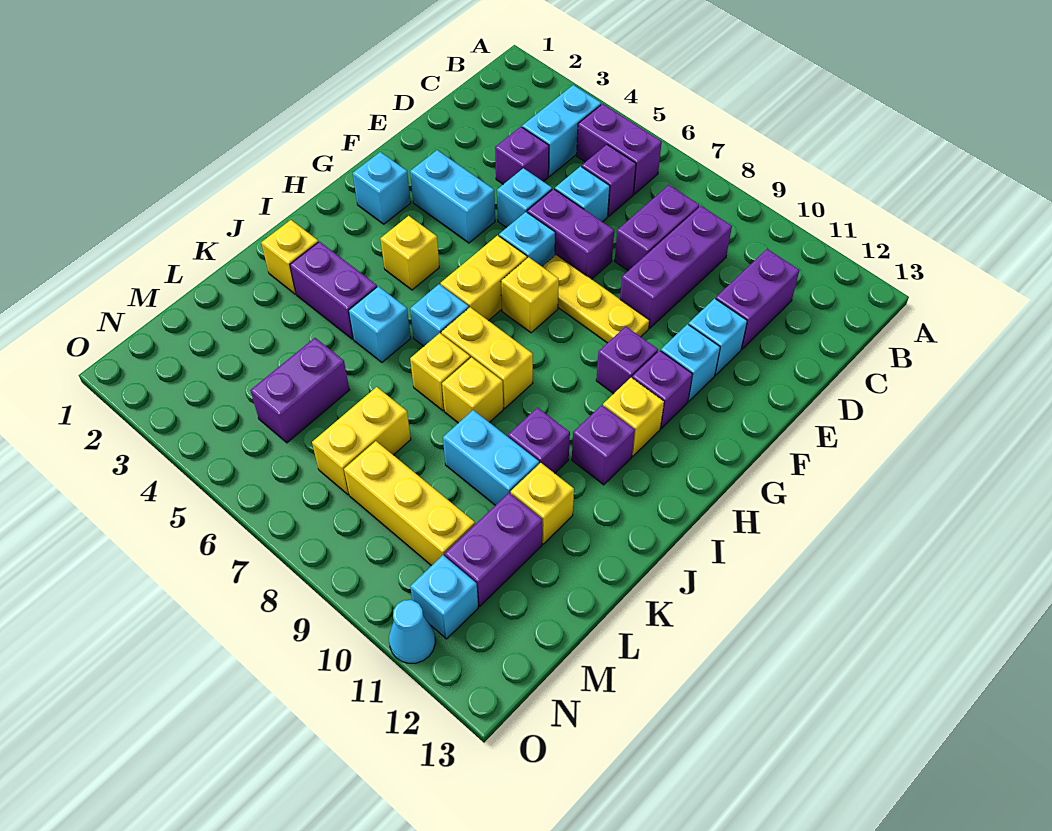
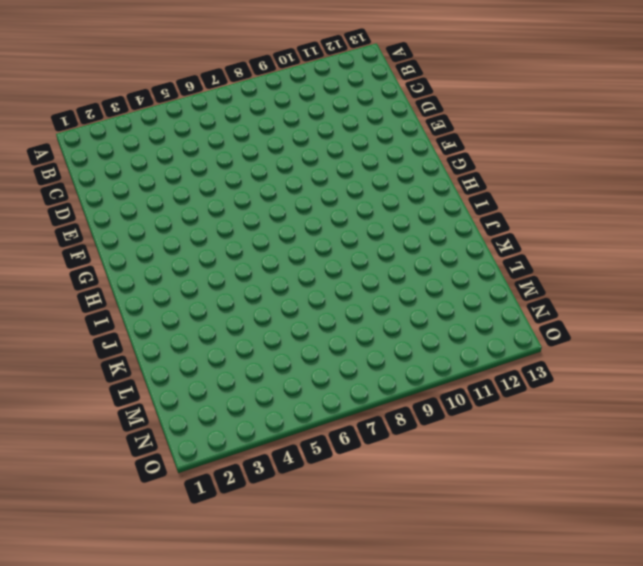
none -> cyan 1x2 brick [522,85,601,176]
none -> purple 1x2 brick [577,104,662,194]
none -> purple 1x1 brick [582,145,636,216]
none -> purple 1x2 brick [615,185,699,271]

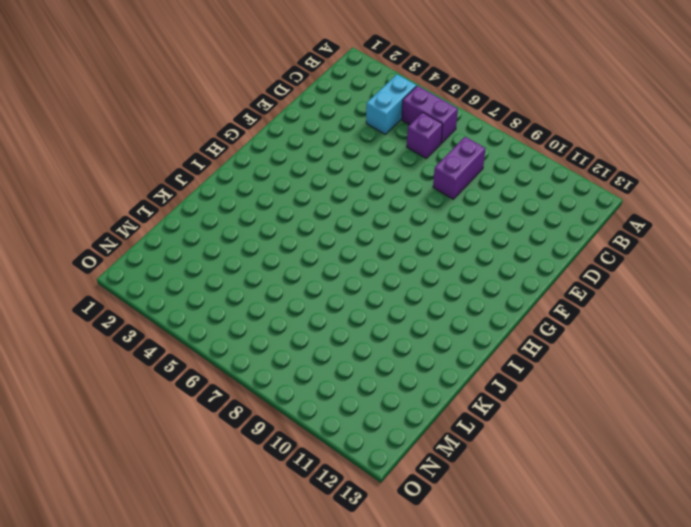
none -> purple 1x3 brick [620,206,732,328]
none -> purple 1x2 brick [716,249,799,349]
none -> purple 1x1 brick [495,127,549,184]
none -> cyan 1x1 brick [555,166,610,222]

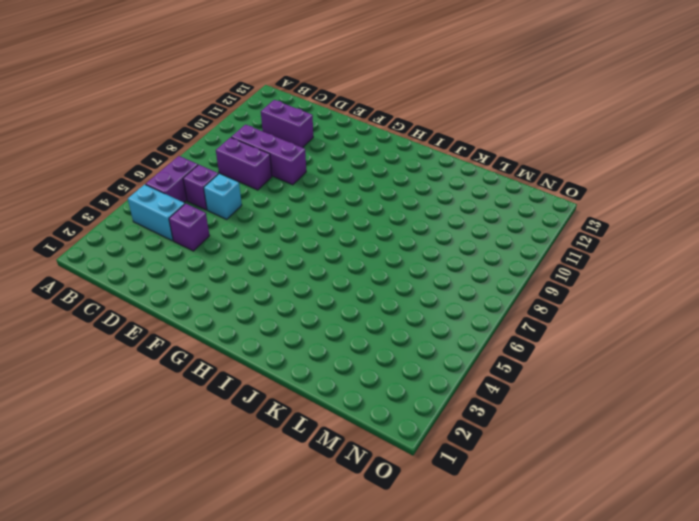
none -> cyan 1x1 brick [497,168,552,228]
none -> purple 1x2 brick [527,189,614,279]
none -> cyan 1x1 brick [689,298,747,375]
none -> cyan 1x2 brick [410,150,495,243]

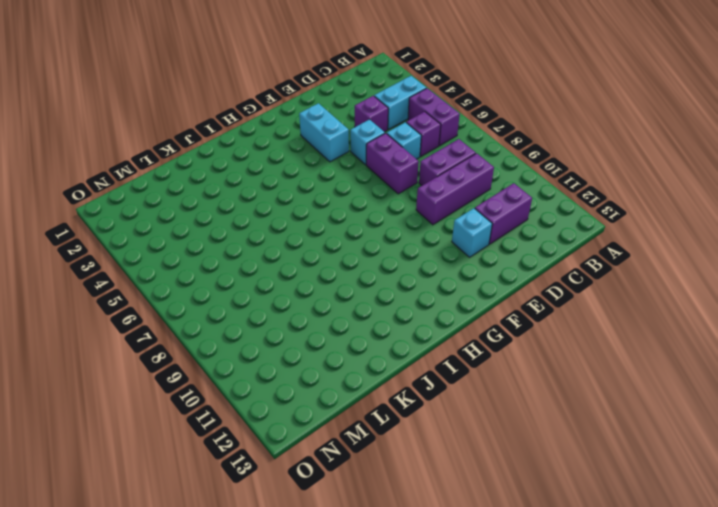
none -> cyan 1x1 brick [499,212,555,266]
none -> yellow 1x3 plate [542,255,650,343]
none -> cyan 1x1 brick [661,324,720,402]
none -> cyan 1x1 brick [353,152,411,224]

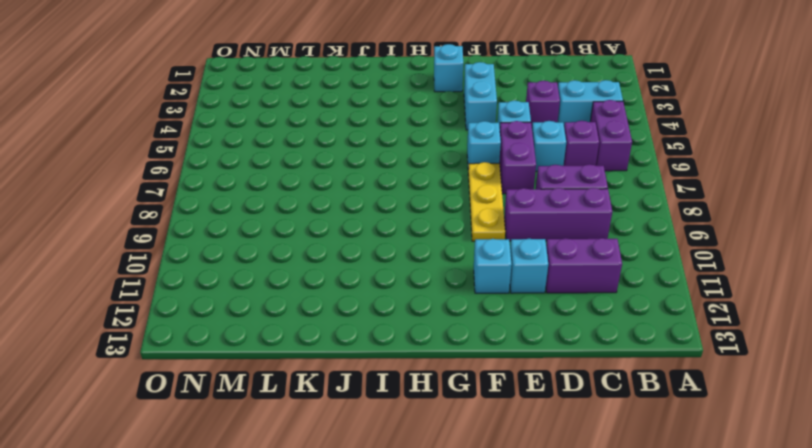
none -> yellow 1x2 brick [441,235,527,321]
none -> yellow 1x1 brick [501,257,559,333]
none -> purple 1x1 brick [596,326,658,394]
none -> purple 1x1 brick [632,350,693,428]

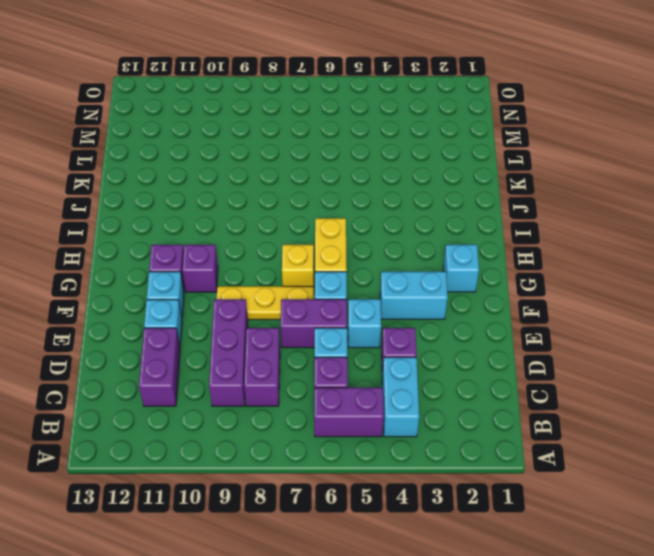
none -> yellow 1x1 brick [380,216,439,290]
none -> yellow 1x1 brick [603,378,664,456]
none -> cyan 1x1 brick [410,284,469,346]
none -> yellow 1x2 brick [441,307,533,408]

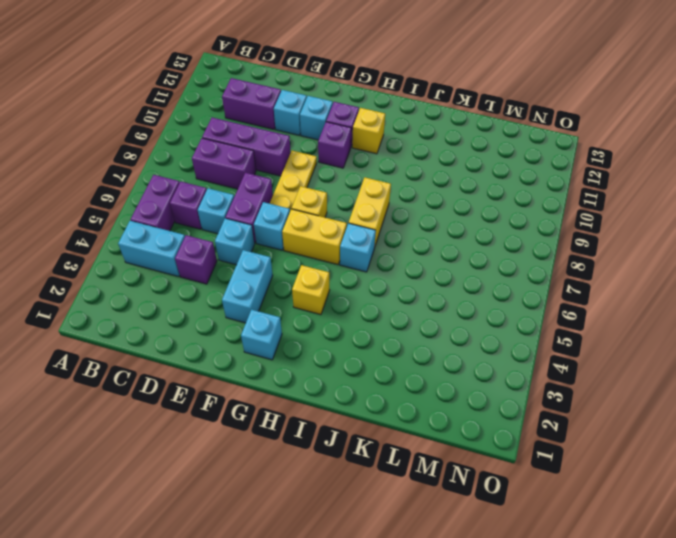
none -> purple 1x1 brick [572,405,635,485]
none -> yellow 1x1 brick [261,220,318,294]
none -> purple 1x2 brick [290,242,377,339]
none -> cyan 1x1 brick [349,286,411,362]

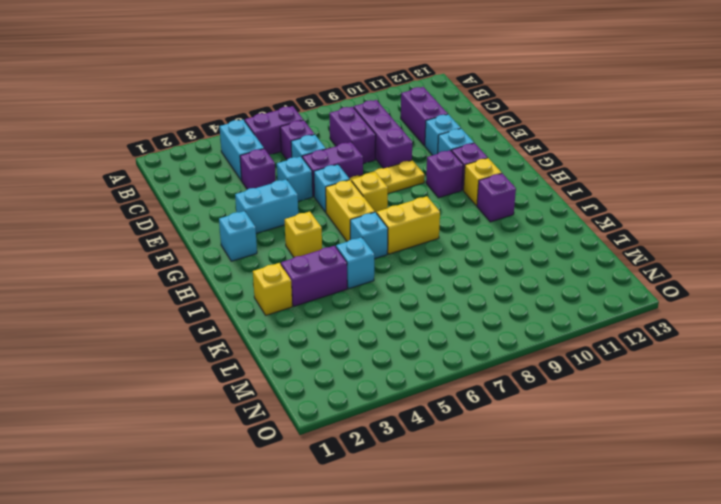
none -> yellow 1x1 brick [410,333,470,411]
none -> yellow 1x1 brick [442,357,503,423]
none -> purple 1x1 brick [508,408,570,473]
none -> cyan 1x2 brick [443,410,539,505]

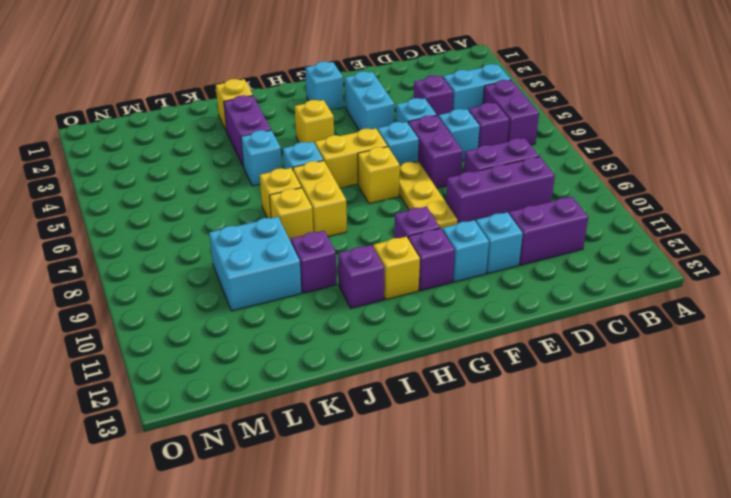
cyan 2x2 brick [209,217,301,311] -> cyan 1x2 brick [443,410,539,505]
none -> yellow 1x1 brick [511,463,574,544]
none -> purple 1x2 brick [250,338,349,443]
none -> yellow 1x2 brick [312,387,411,495]
none -> purple 1x2 brick [445,493,542,606]

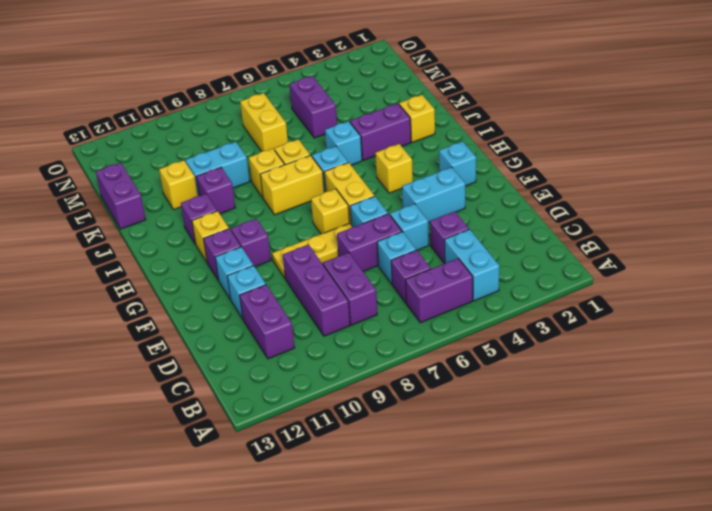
purple 1x2 brick [96,163,146,229] -> purple 1x2 brick moved to [445,493,542,606]
none -> yellow 1x3 brick [344,441,475,566]
none -> cyan 1x1 brick [410,555,478,639]
none -> cyan 1x1 cone [389,600,435,663]

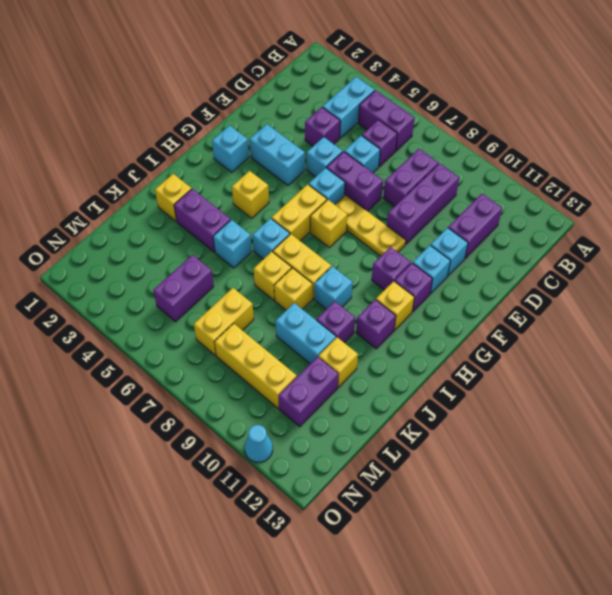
cyan 1x1 brick [314,266,353,309] -> cyan 1x1 brick moved to [410,555,478,639]

